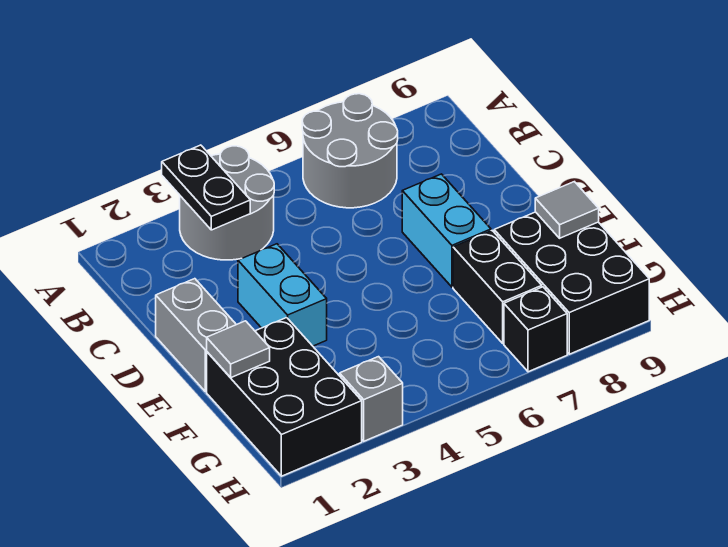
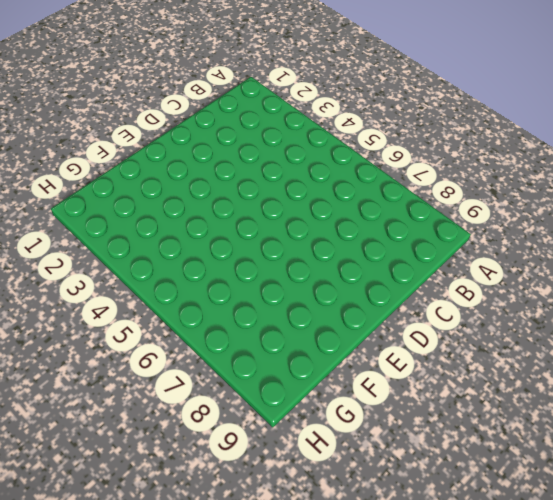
none -> grey 2x2 round brick [180,146,274,260]
none -> grey 2x2 round brick [302,94,398,208]
none -> grey 1x2 brick [156,279,236,392]

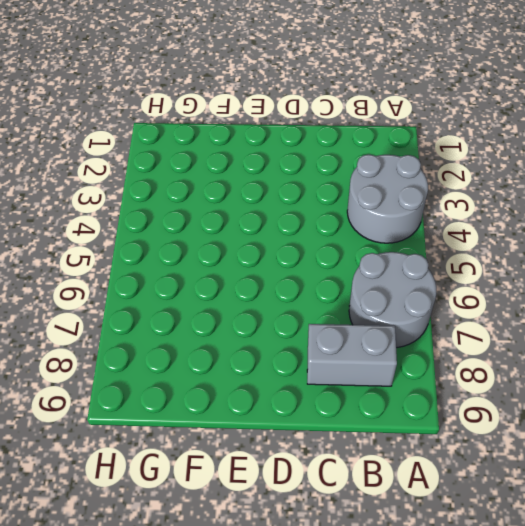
grey 1x2 brick [307,324,397,386] -> grey 1x2 brick moved to [156,279,236,392]
none -> cyan 1x2 brick [238,244,327,346]
none -> cyan 1x2 brick [402,174,491,287]
none -> black 2x3 brick [207,318,362,476]

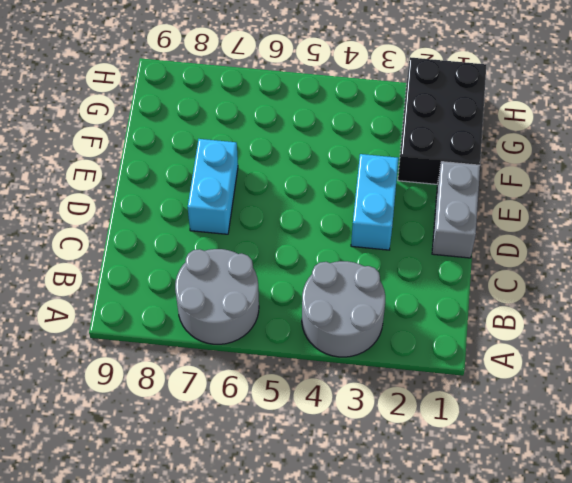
none -> black 1x2 brick [453,231,542,343]
none -> black 2x3 brick [494,212,649,354]
none -> grey 1x1 brick [340,357,403,441]

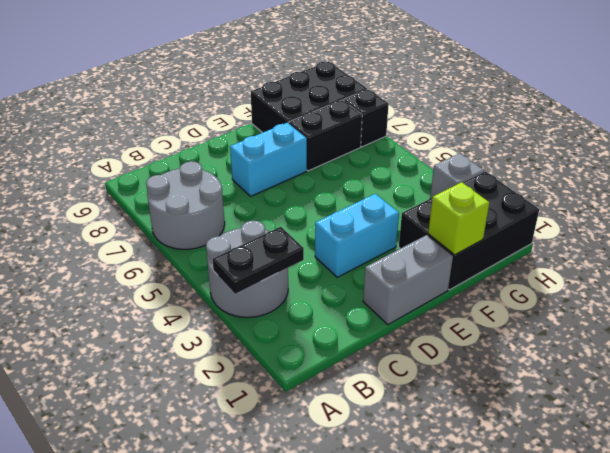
lime 1x1 brick [428,182,489,255] -> grey 1x1 tile [207,321,270,378]
none -> grey 1x1 tile [535,182,599,238]

